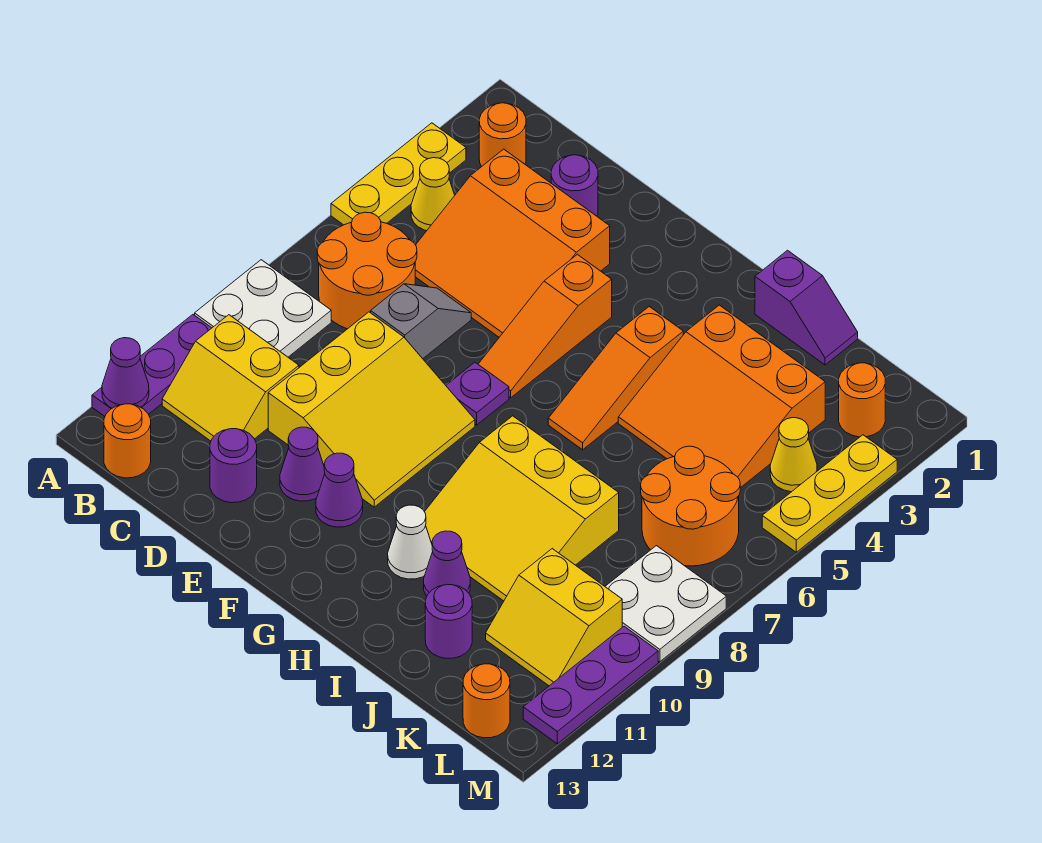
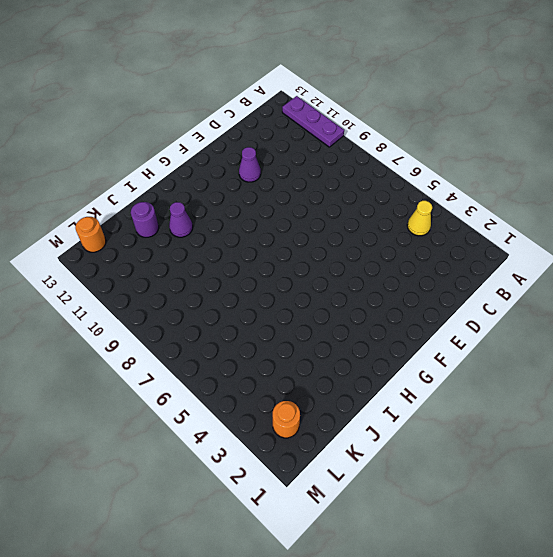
none -> yellow 1x3 plate [331,123,466,225]
none -> white 2x2 plate [195,260,331,357]
none -> orange 1x1 round brick [479,103,526,167]
none -> orange 2x2 round brick [317,212,417,329]

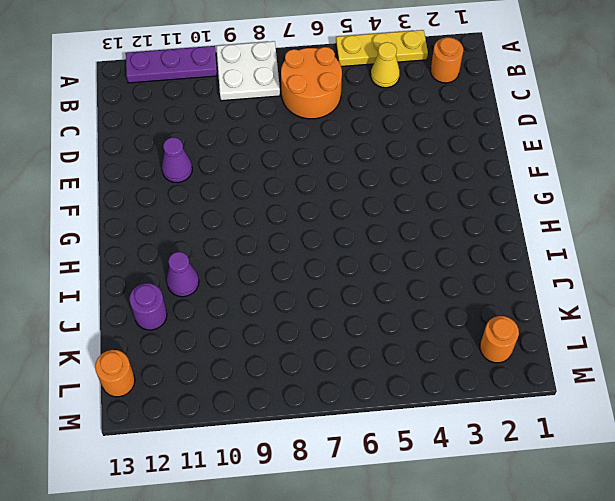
none -> yellow 2x2 slope [162,315,299,441]
none -> orange 1x1 round brick [104,404,151,478]
none -> orange 3x3 slope [415,149,610,337]
none -> purple 1x1 round brick [551,155,598,216]

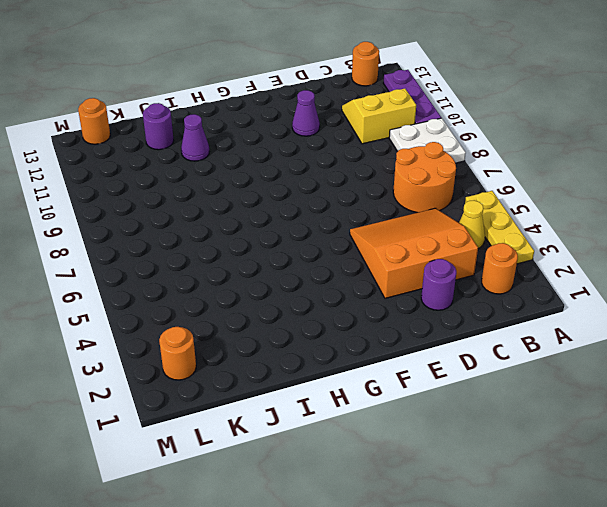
none -> grey 1x2 slope [371,284,471,359]
none -> yellow 3x3 slope [268,312,475,507]
none -> purple 1x1 round brick [210,429,257,503]
none -> orange 1x3 slope [478,254,612,398]

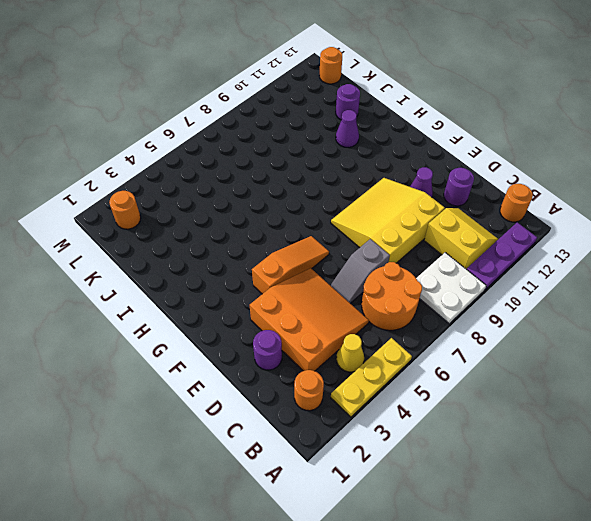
none -> purple 1x1 plate [446,362,509,425]
none -> purple 1x1 cone [316,453,363,527]
none -> orange 1x3 slope [548,307,683,450]
none -> yellow 3x3 slope [425,416,619,601]

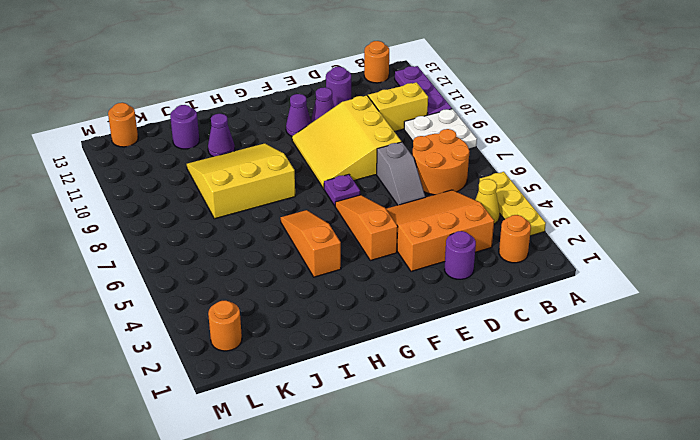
none -> white 1x1 cone [388,505,433,579]
none -> purple 1x2 slope [755,250,858,365]
none -> orange 3x3 slope [618,305,825,488]
none -> orange 2x2 round brick [641,446,740,566]

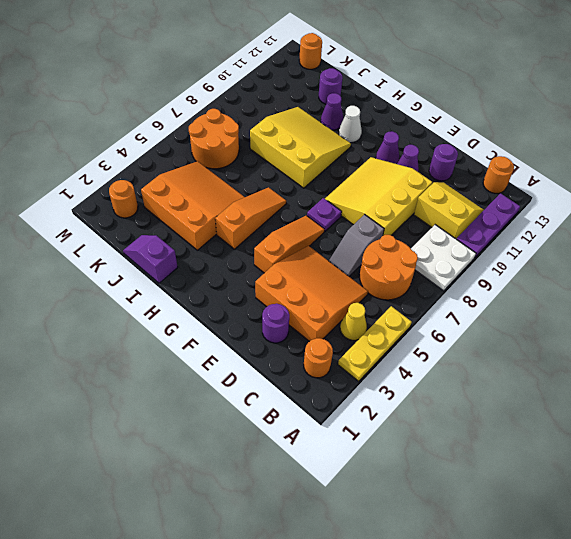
none -> yellow 2x2 slope [486,549,622,686]
none -> yellow 1x1 cone [770,418,817,492]
none -> white 2x2 plate [605,546,726,662]
none -> yellow 1x3 plate [762,435,897,552]

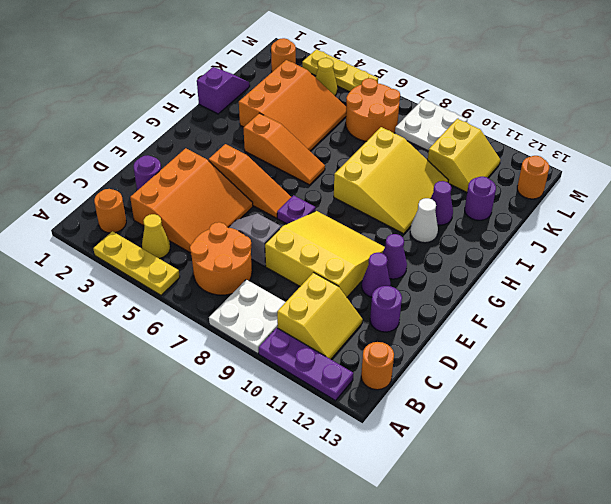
none -> purple 1x3 plate [523,626,658,744]
none -> purple 1x1 cone [102,338,149,408]

